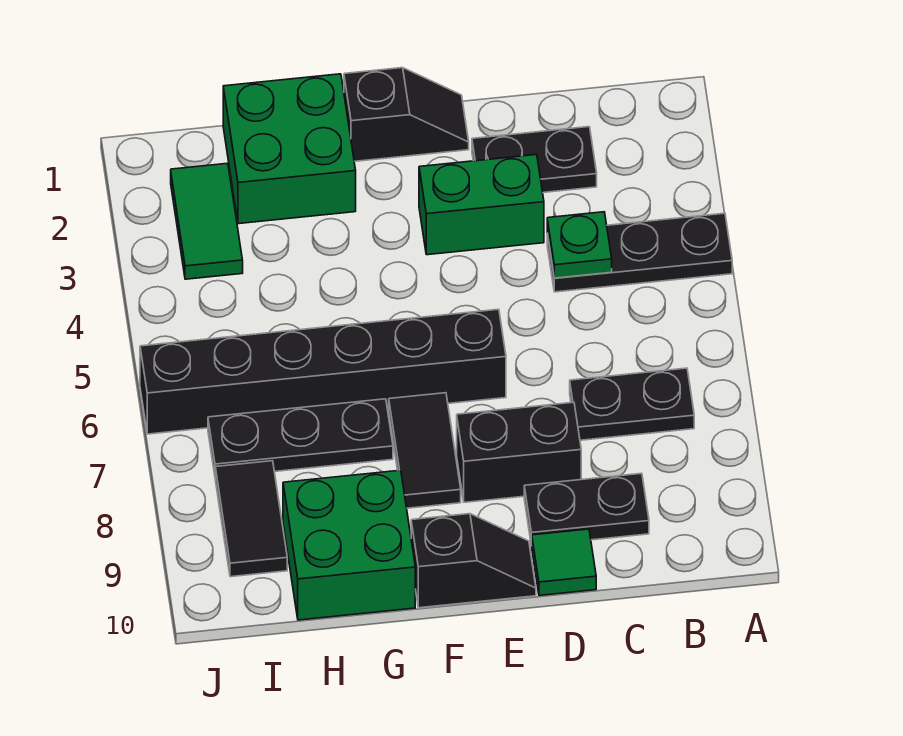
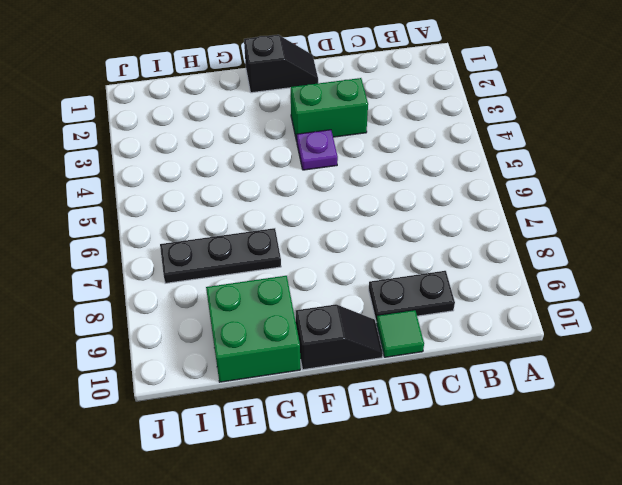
purple 1x1 plate [297,130,338,170] -> none
none -> black 1x3 plate [547,213,732,292]
none -> black 1x2 plate [570,368,694,440]
none -> black 1x2 plate [472,127,597,193]

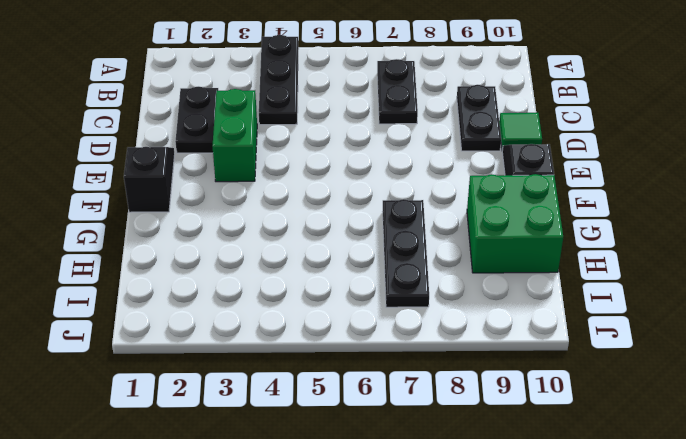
none -> black 1x2 brick [457,402,581,502]
none -> black 1x6 brick [140,309,506,434]
none -> black 1x2 tile [389,393,461,508]

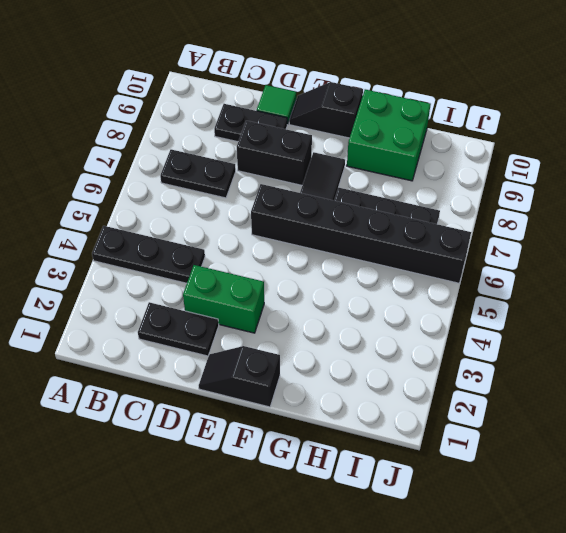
none -> green 2x2 brick [223,74,356,224]
none -> green 1x2 tile [171,163,243,279]
none -> black 1x2 tile [215,461,287,577]

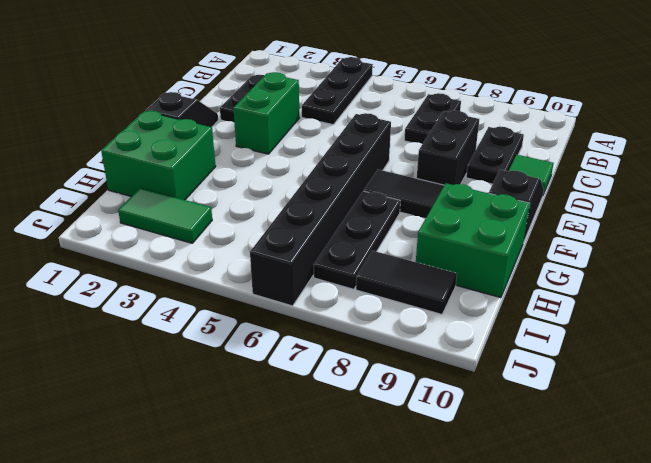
none -> green 1x1 plate [547,212,612,278]

